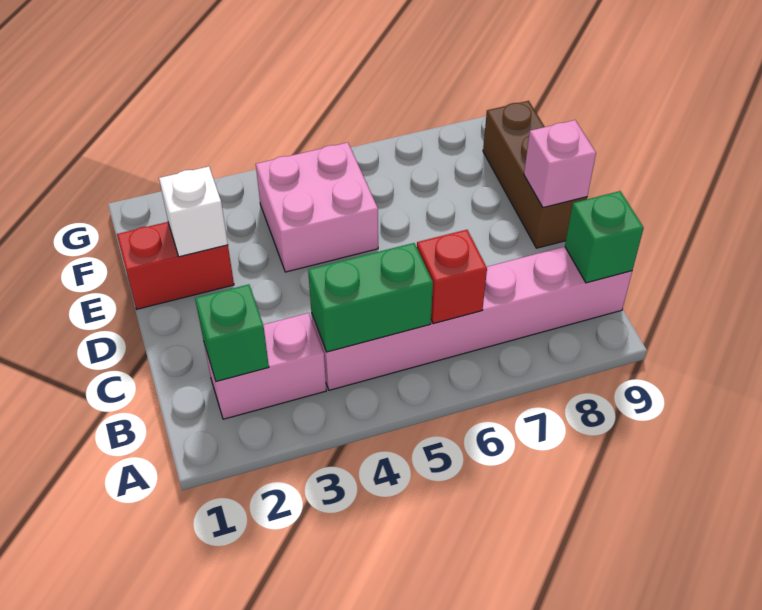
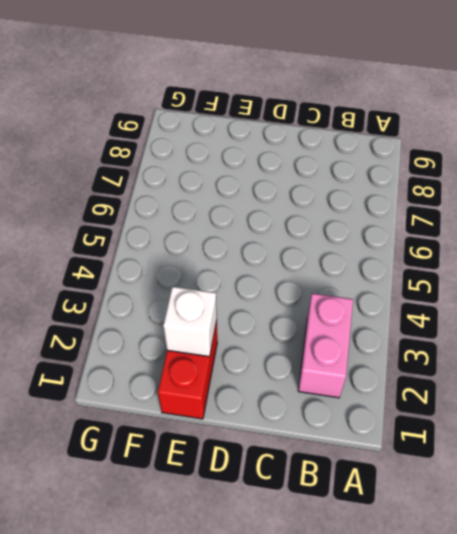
none -> pink 1x6 brick [311,247,632,390]
none -> brown 1x3 brick [483,101,587,248]

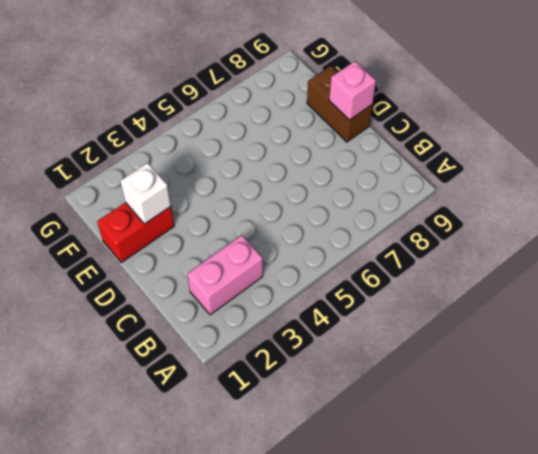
brown 1x2 brick [307,66,372,142] -> brown 1x3 brick [483,101,587,248]
none -> pink 1x6 brick [311,247,632,390]
none -> pink 2x2 brick [256,142,378,272]

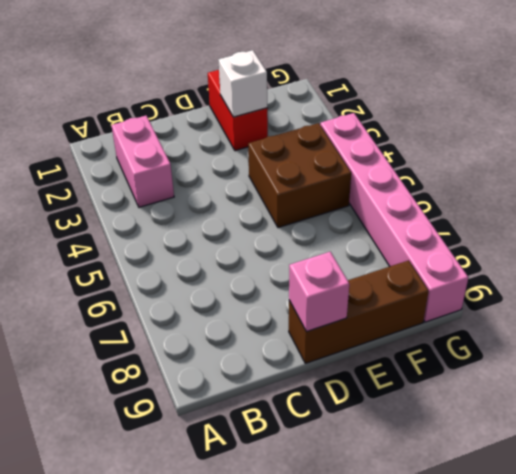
brown 2x2 brick [248,123,351,228] -> pink 2x2 brick [256,142,378,272]
pink 1x6 brick [320,113,468,322] -> pink 1x6 brick moved to [311,247,632,390]
none -> green 1x1 brick [195,284,269,381]
none -> green 1x2 brick [308,243,433,352]

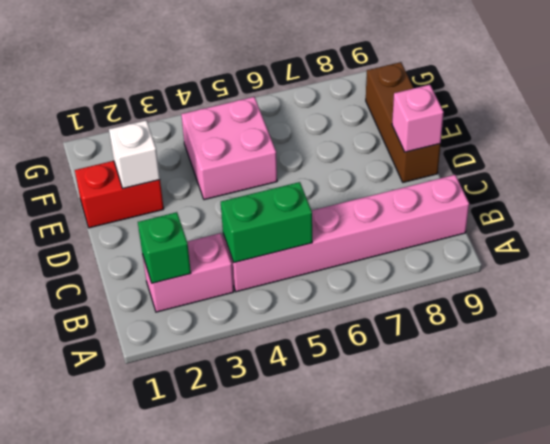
none -> red 1x1 brick [417,230,487,324]
none -> green 1x1 brick [565,191,644,283]

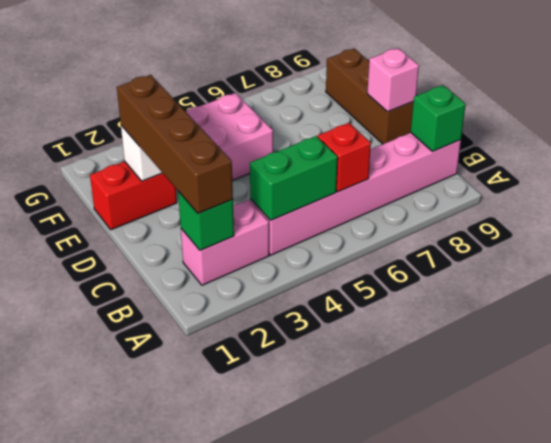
brown 1x4 brick [117,75,233,214] -> none

